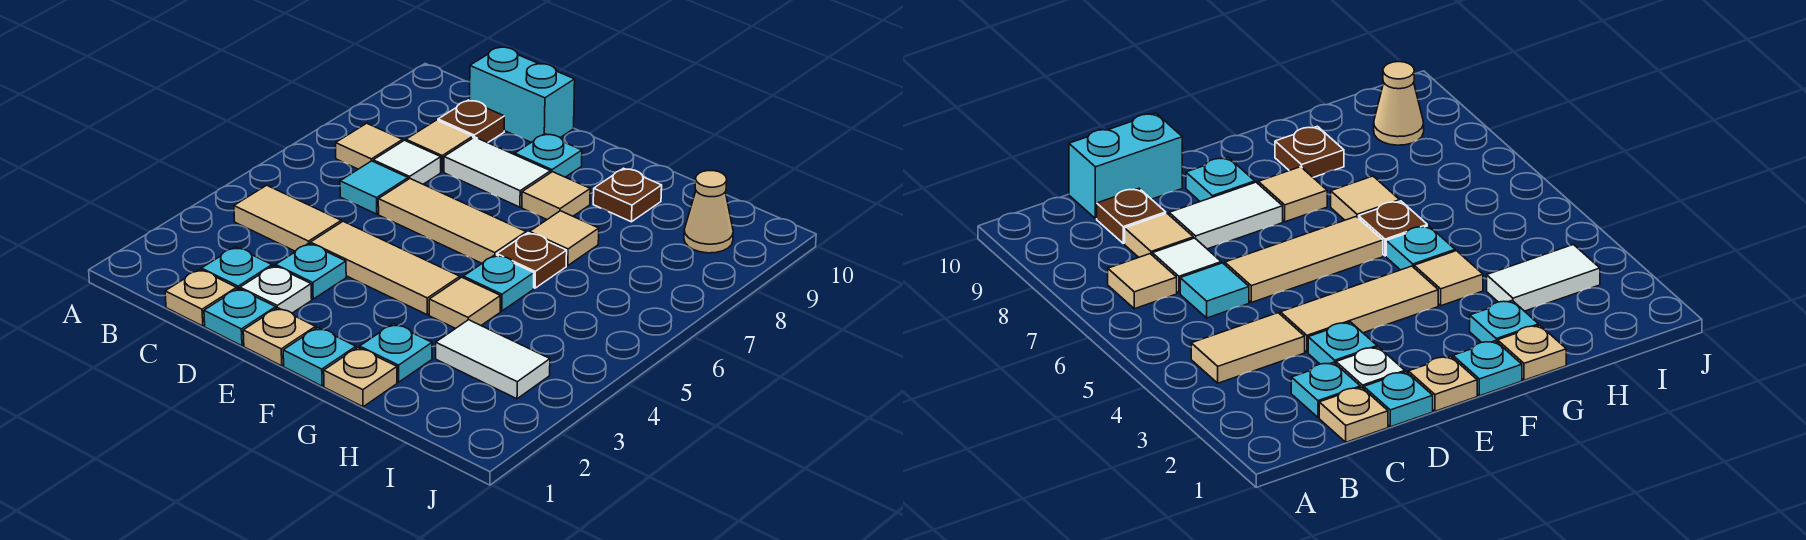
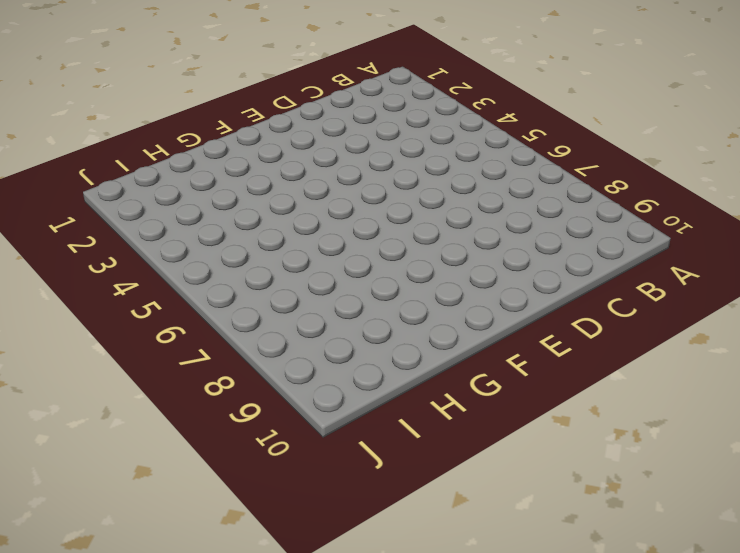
none -> tan 1x2 tile [234,185,341,251]
none -> tan 1x1 tile [336,123,403,169]
none -> tan 1x1 plate [165,269,237,326]

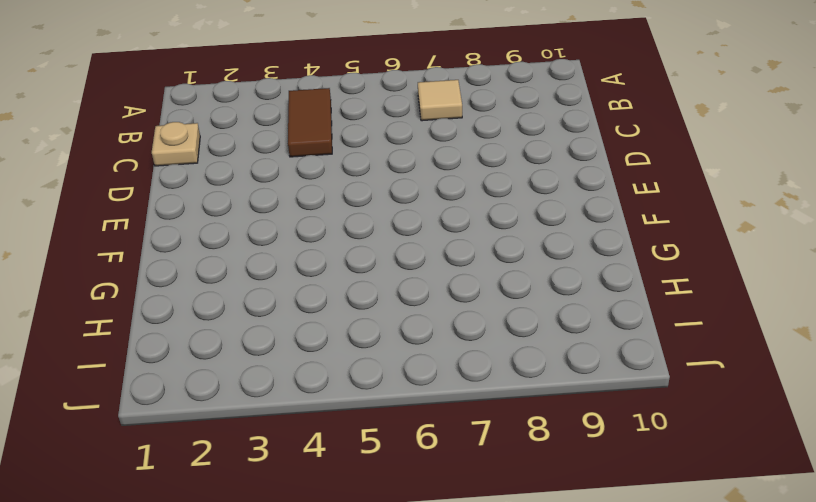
brown 1x2 tile [288,88,332,157] -> tan 1x2 tile [234,185,341,251]
none -> cyan 1x1 plate [201,247,272,289]
none -> cyan 1x1 tile [340,161,408,214]
none -> white 1x1 tile [373,140,441,184]

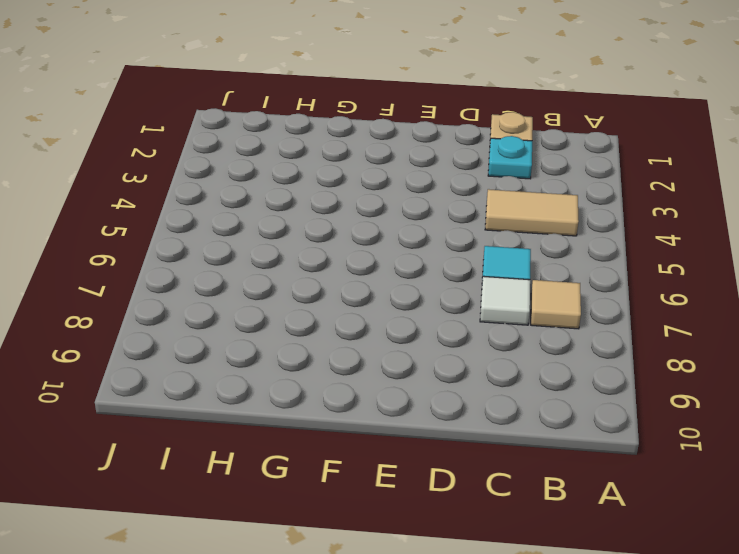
none -> tan 1x1 tile [406,120,473,172]
none -> brown 1x1 plate [438,100,504,143]
none -> cyan 1x2 brick [470,47,575,142]

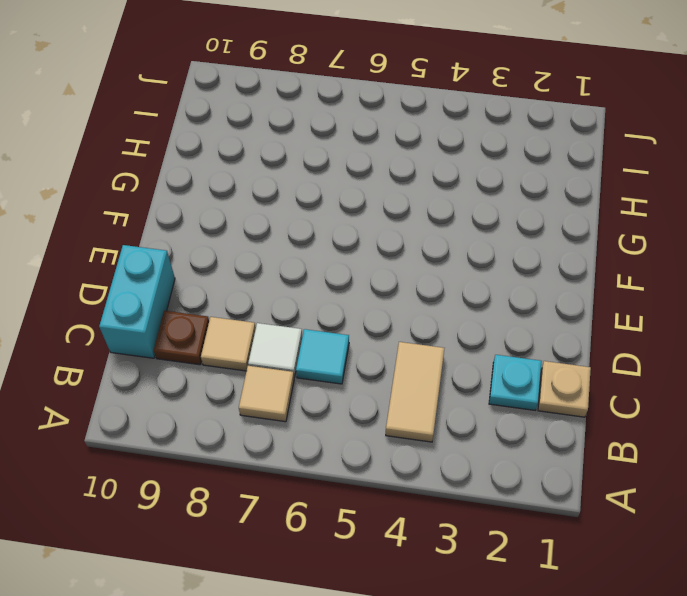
none -> cyan 1x1 plate [204,288,276,346]
none -> white 1x1 plate [240,266,312,313]
none -> cyan 1x1 plate [276,243,346,299]

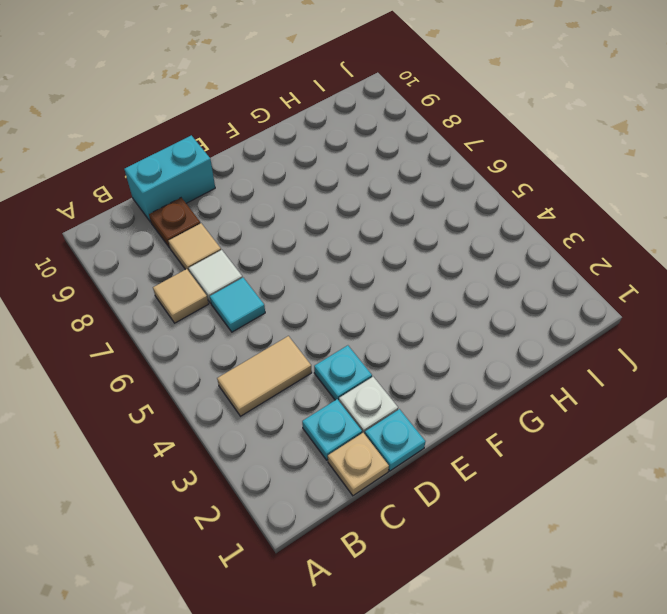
none -> tan 1x3 tile [310,221,460,315]
none -> tan 1x3 tile [378,179,526,263]
none -> white 1x2 tile [444,137,551,207]

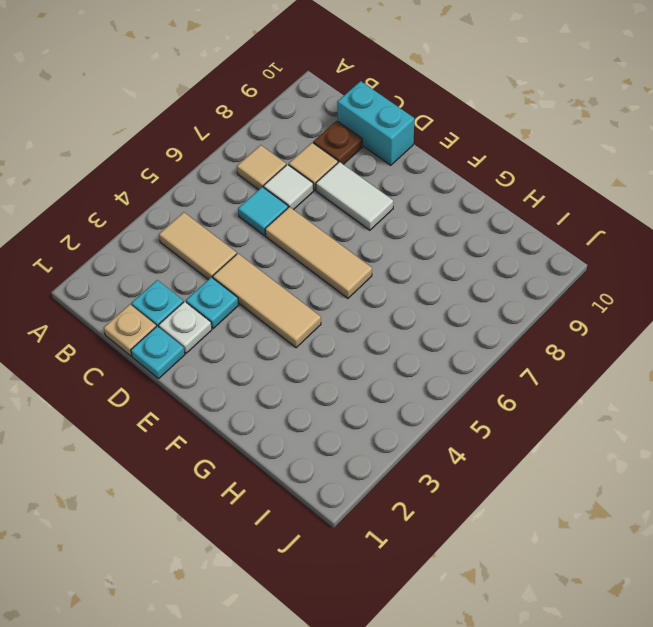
none -> tan 1x1 plate [243,308,316,366]
none -> cyan 1x1 plate [515,134,582,177]
none -> cyan 1x1 plate [283,327,356,386]

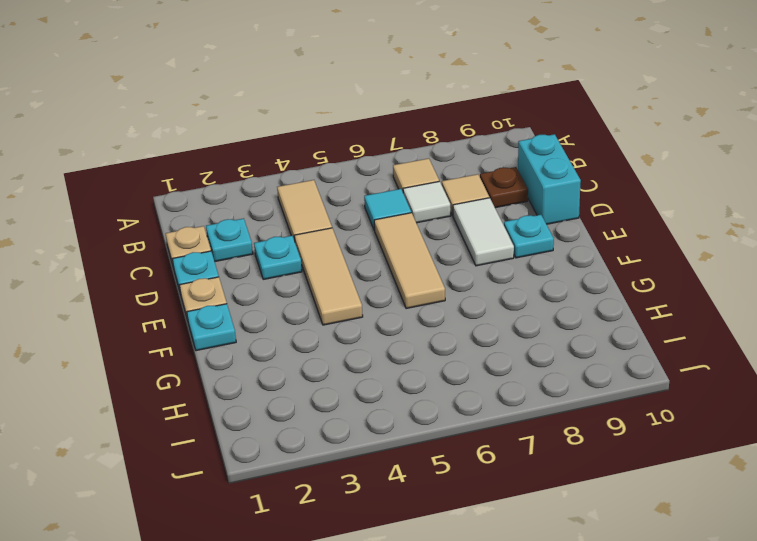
none -> white 1x1 plate [240,266,312,313]
none -> tan 1x1 tile [522,172,590,219]
none -> tan 1x1 plate [324,347,397,407]

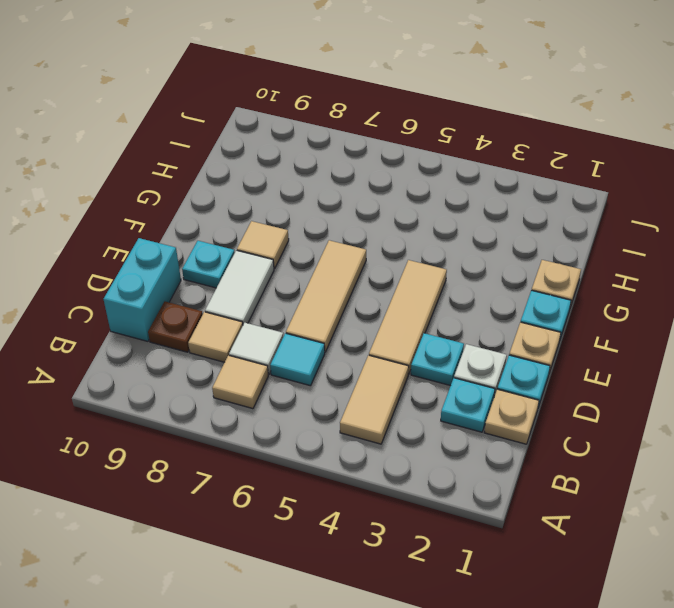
none -> cyan 1x1 plate [360,324,432,382]
none -> tan 1x1 tile [429,277,500,328]
none -> cyan 1x1 plate [463,255,534,311]

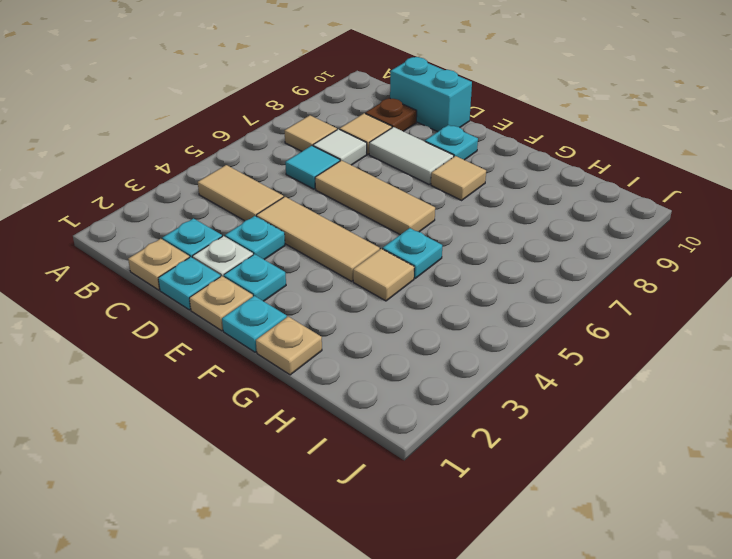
cyan 1x1 plate [224,254,286,301] -> cyan 1x1 plate moved to [360,324,432,382]
none -> brown 1x1 plate [497,233,567,288]
none -> tan 1x1 tile [530,211,599,266]
none -> brown 1x1 plate [593,168,662,222]

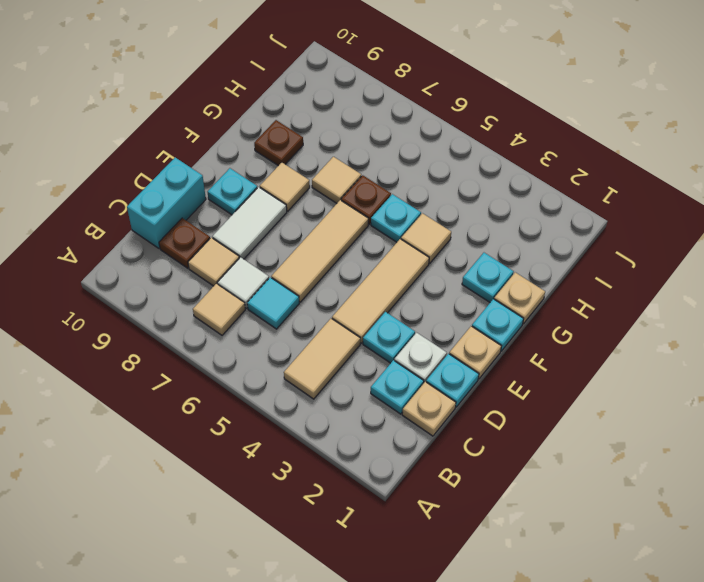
none -> white 1x2 tile [436,320,550,399]
none -> tan 1x1 cone [684,171,733,253]

